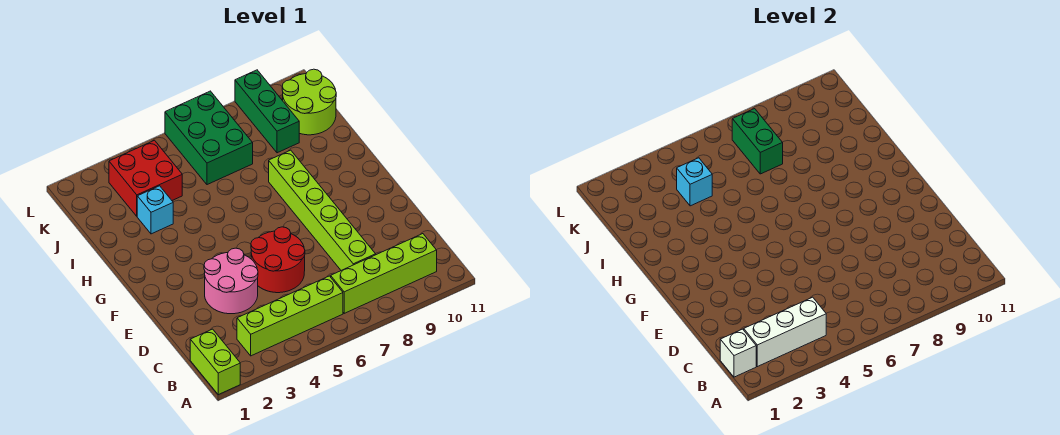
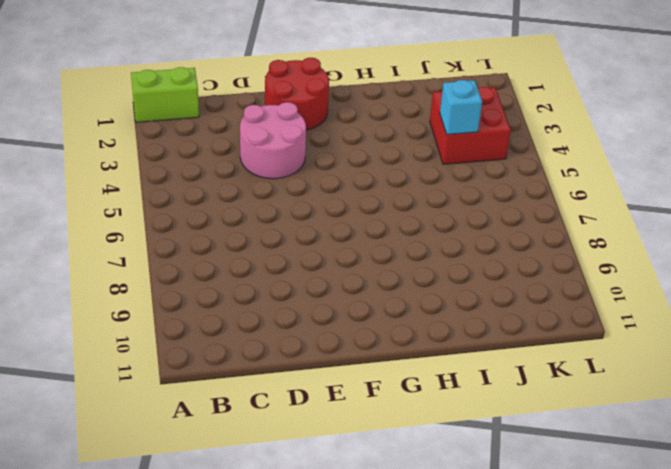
red 2x2 round brick [265,58,329,130] -> red 2x2 round brick moved to [251,227,305,293]
none -> lime 1x4 brick [237,276,343,356]
none -> lime 1x4 brick [331,234,437,313]
none -> lime 1x6 brick [269,150,376,270]

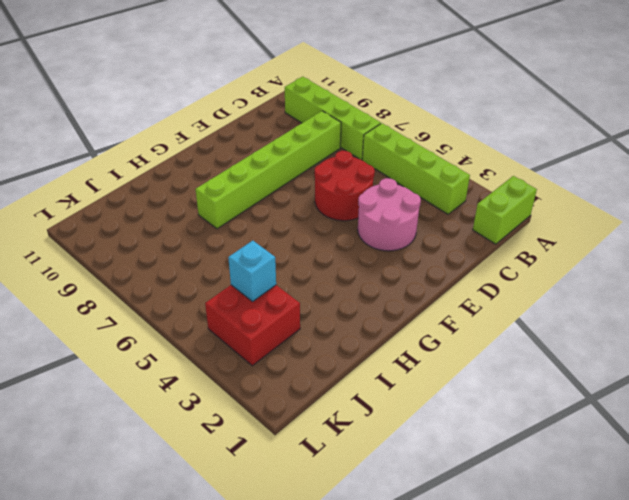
none -> cyan 1x1 brick [137,186,173,234]
none -> green 2x3 brick [165,91,253,185]
none -> green 1x3 brick [235,70,299,153]

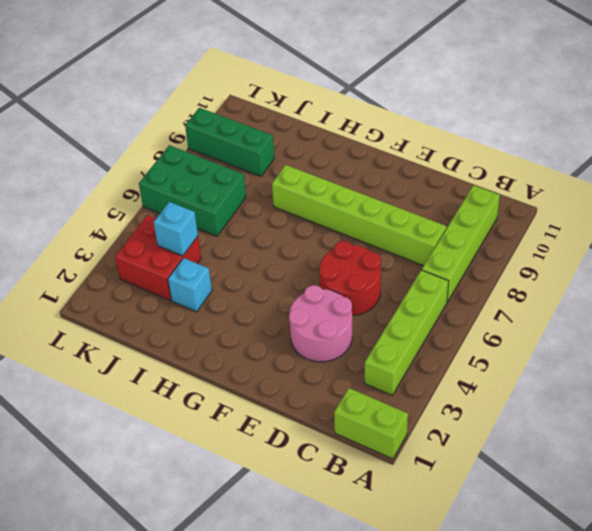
none -> lime 2x2 round brick [282,69,336,135]
none -> white 1x1 brick [720,329,756,377]
none -> white 1x3 brick [744,297,826,367]

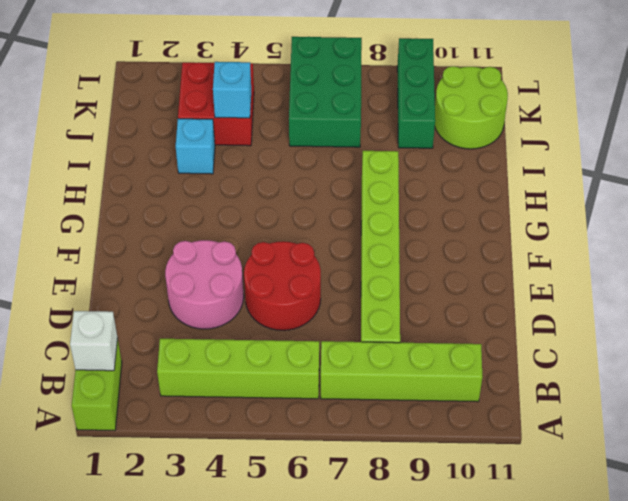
none -> white 1x3 brick [744,297,826,367]
none -> green 1x2 brick [732,109,783,174]

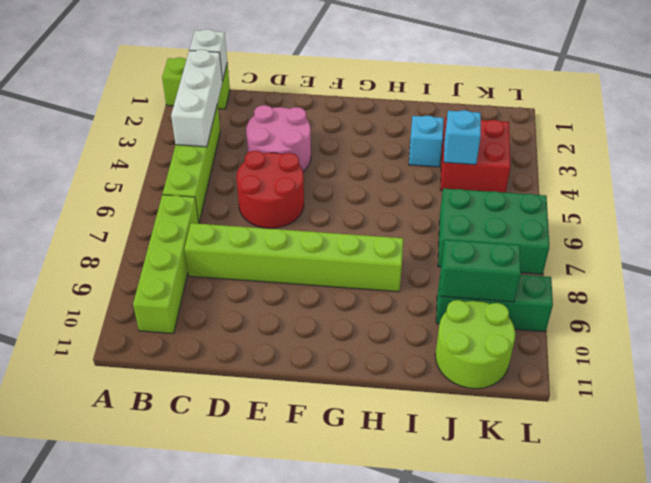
green 1x2 brick [440,240,521,302] -> green 1x2 brick moved to [732,109,783,174]

